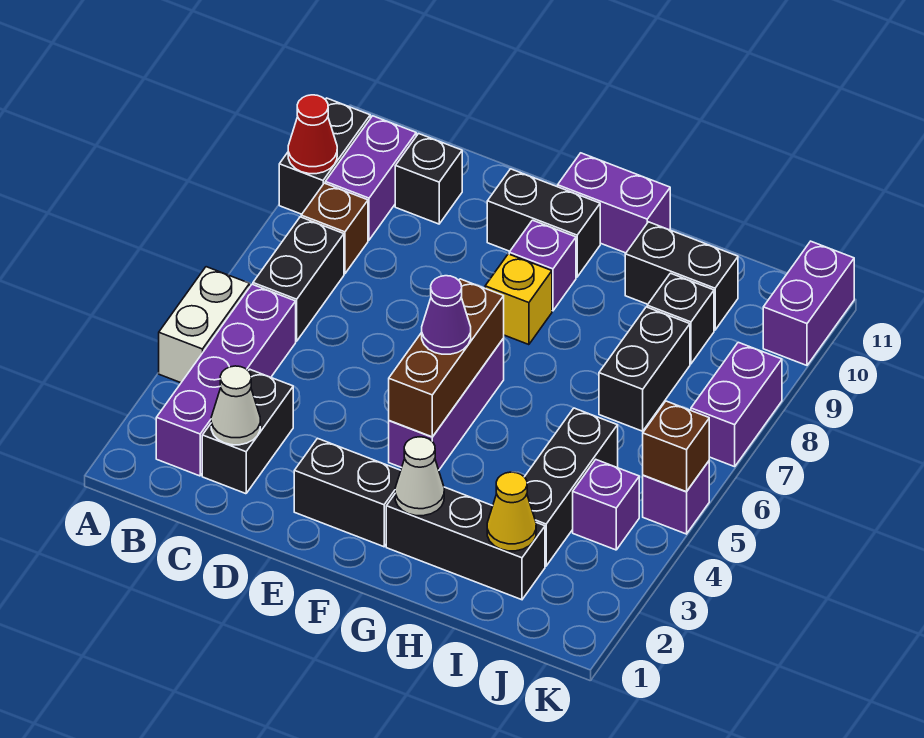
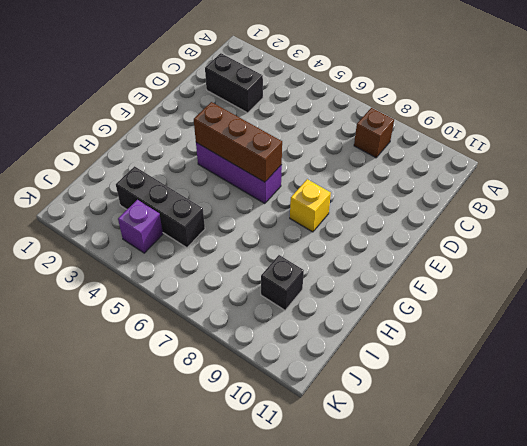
none -> white 1x2 brick [159,267,250,383]
none -> black 1x2 brick [279,98,370,214]
none -> purple 1x4 brick [156,284,296,476]
none -> black 1x2 brick [253,217,344,341]

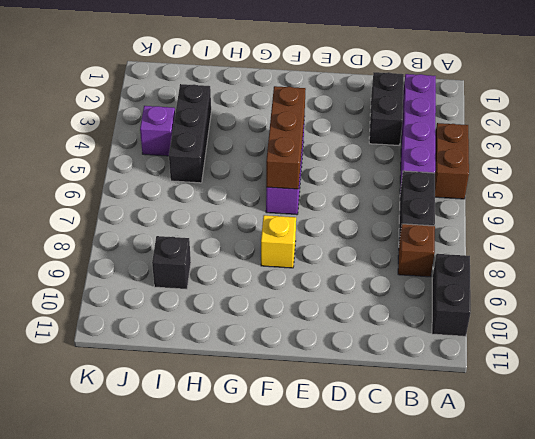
brown 1x2 brick [435,123,469,199] -> white 1x2 brick [159,267,250,383]
none -> purple 1x2 brick [325,116,416,240]
none -> black 1x1 brick [395,134,462,224]
none -> black 1x2 brick [294,438,401,547]
none -> black 1x2 brick [487,169,600,277]

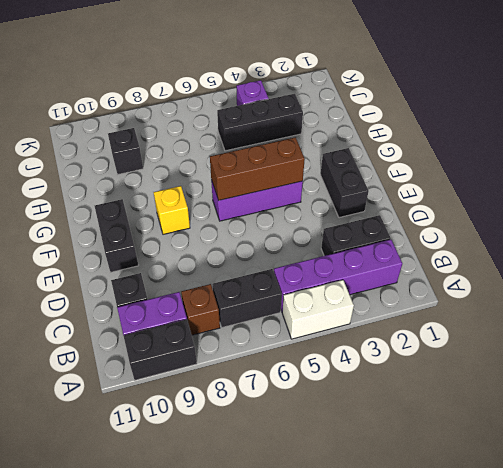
none -> purple 1x1 brick [509,220,576,311]
none -> purple 1x2 brick [558,153,670,253]
none -> black 1x3 brick [386,487,545,600]
none -> black 1x2 brick [625,222,738,330]

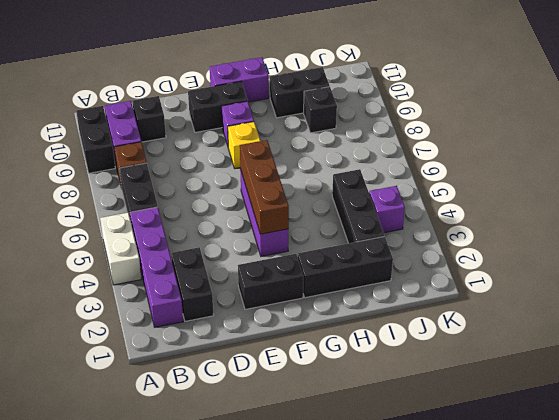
none -> black 1x2 brick [599,307,690,431]
none -> purple 1x1 brick [643,461,709,534]
none -> purple 1x2 brick [691,342,782,467]
none -> purple 1x2 brick [763,241,854,365]

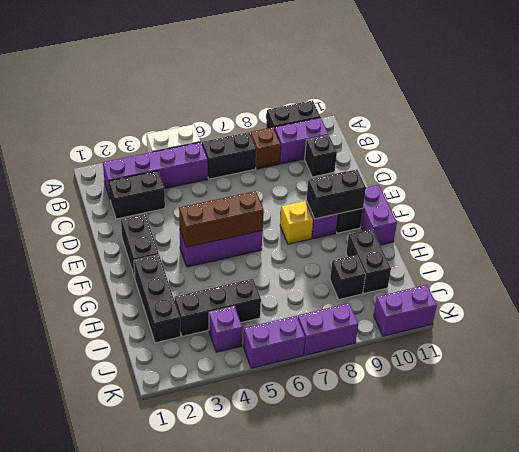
black 1x2 brick [307,169,366,219] -> black 1x2 brick moved to [599,307,690,431]
purple 1x2 brick [243,316,305,368] -> purple 1x1 brick [643,461,709,534]
none -> red 1x1 cone [288,95,337,174]
none -> white 1x1 cone [211,366,260,445]
none -> white 1x1 cone [395,437,444,516]
none -> yellow 1x1 cone [487,472,536,551]

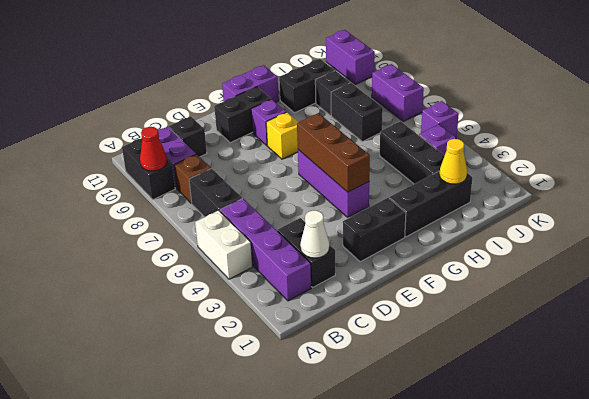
none -> white 1x1 cone [395,437,444,516]
none -> brown 1x1 brick [643,401,709,492]
none -> purple 1x1 cone [422,276,471,354]

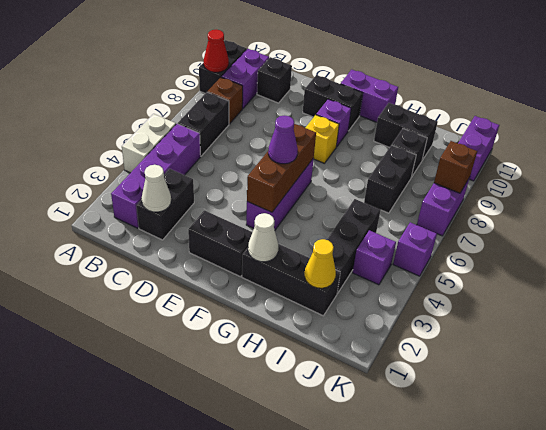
brown 1x1 brick [434,141,477,193] -> brown 1x1 brick moved to [643,401,709,492]

